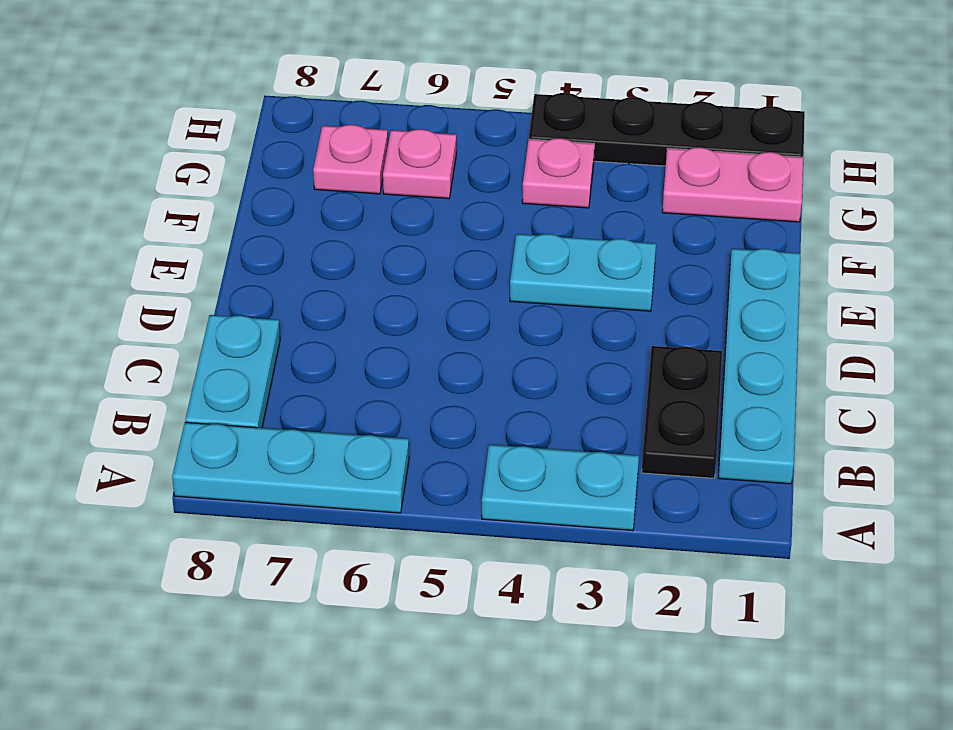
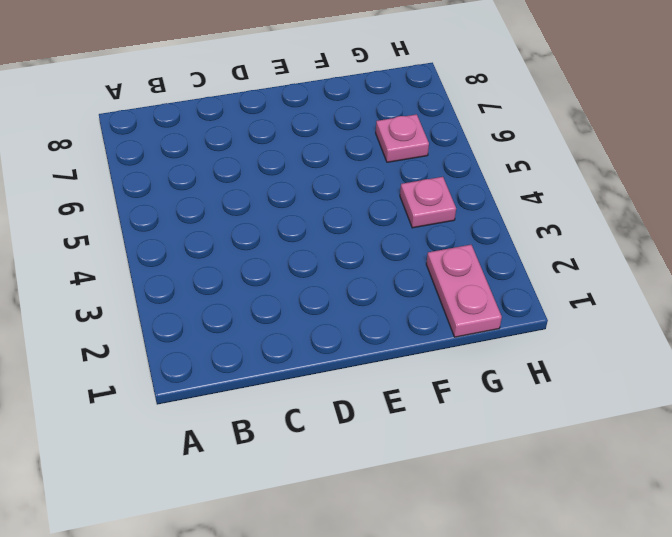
none -> cyan 1x2 plate [482,445,639,531]
none -> cyan 1x3 plate [172,422,409,513]

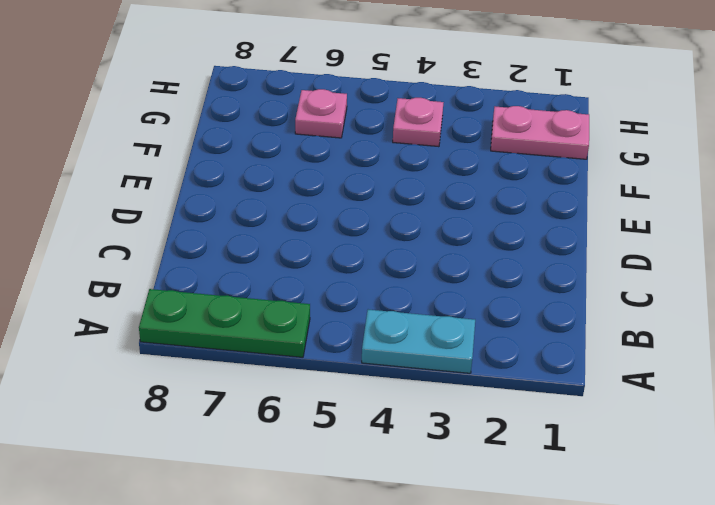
green 1x3 plate [139,289,310,357] -> cyan 1x3 plate [172,422,409,513]
none -> cyan 1x4 plate [718,249,800,484]
none -> black 1x2 plate [642,346,722,478]

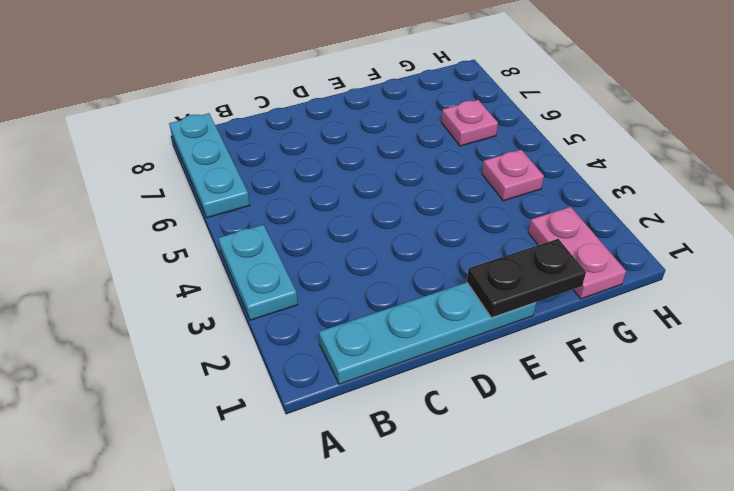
black 1x2 plate [467,239,586,318] -> black 1x2 plate moved to [642,346,722,478]
none -> cyan 1x2 plate [185,315,280,428]
none -> cyan 1x2 plate [510,234,656,311]

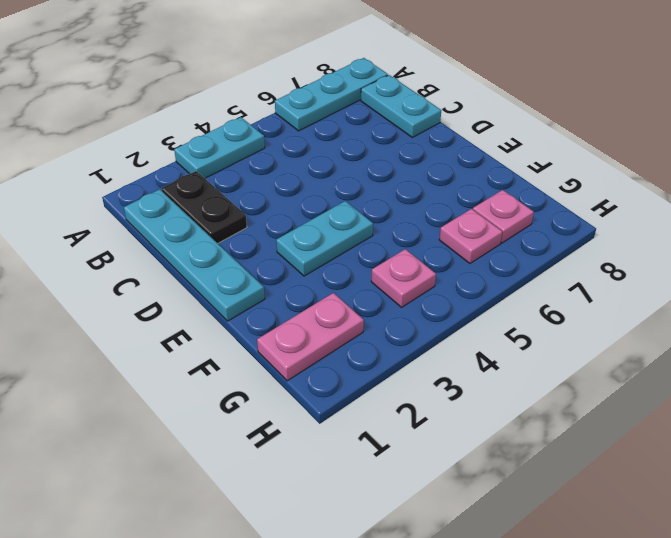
none -> black 1x4 plate [529,93,805,166]

